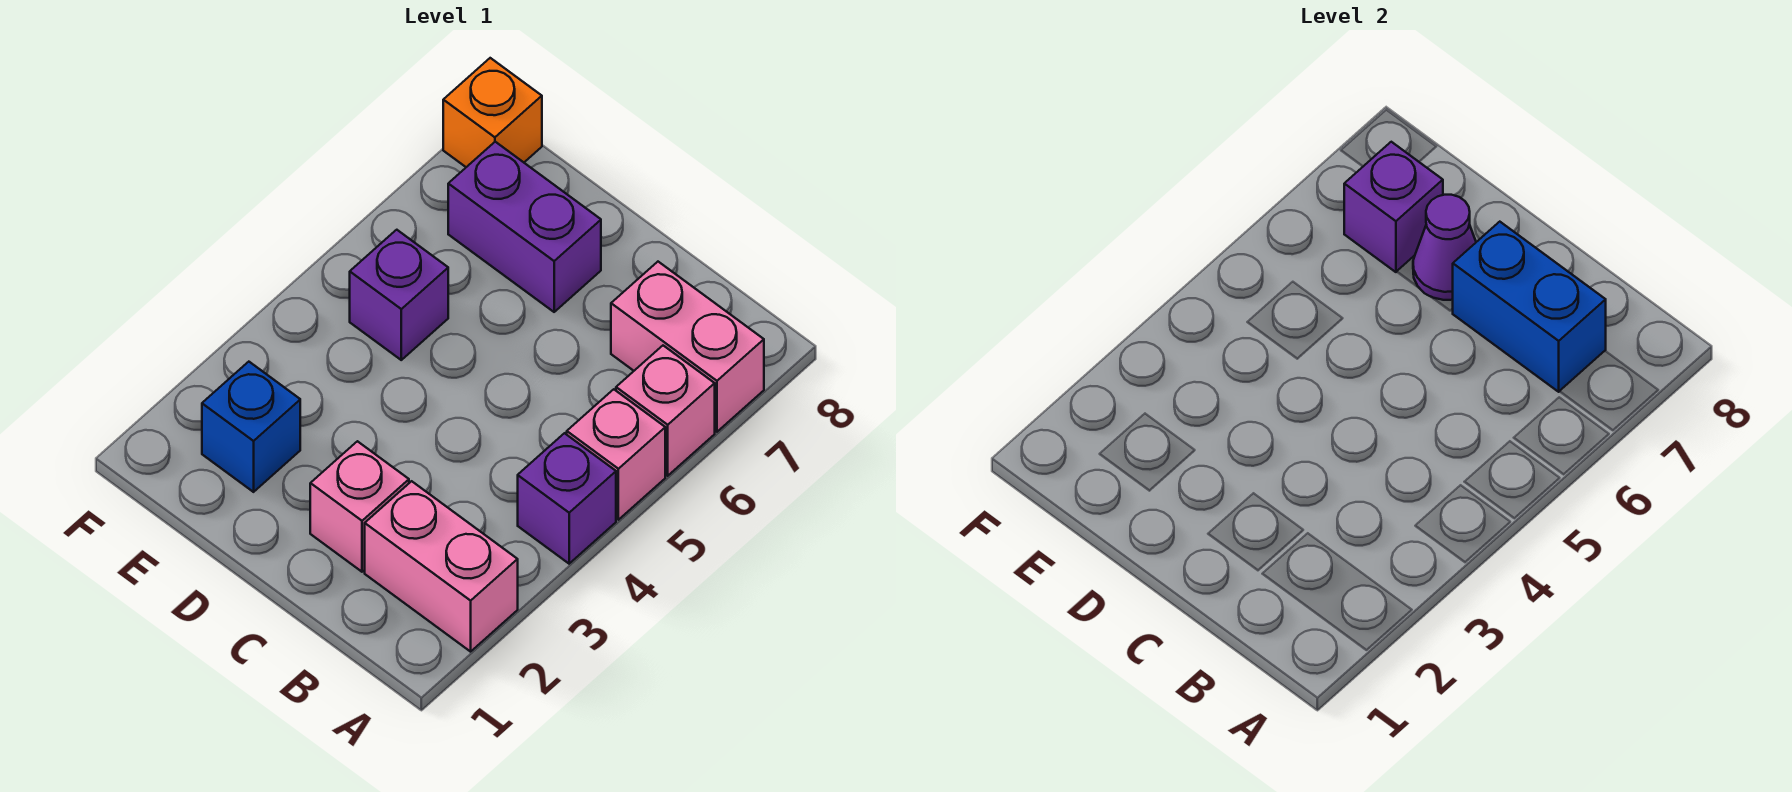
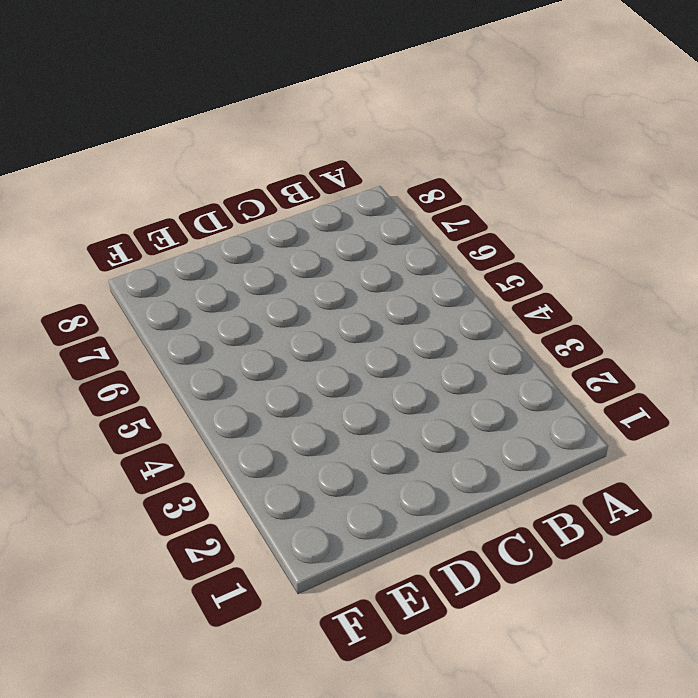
none -> pink 1x2 brick [365,481,518,652]
none -> purple 1x1 brick [518,433,616,564]
none -> pink 1x1 brick [567,389,665,520]

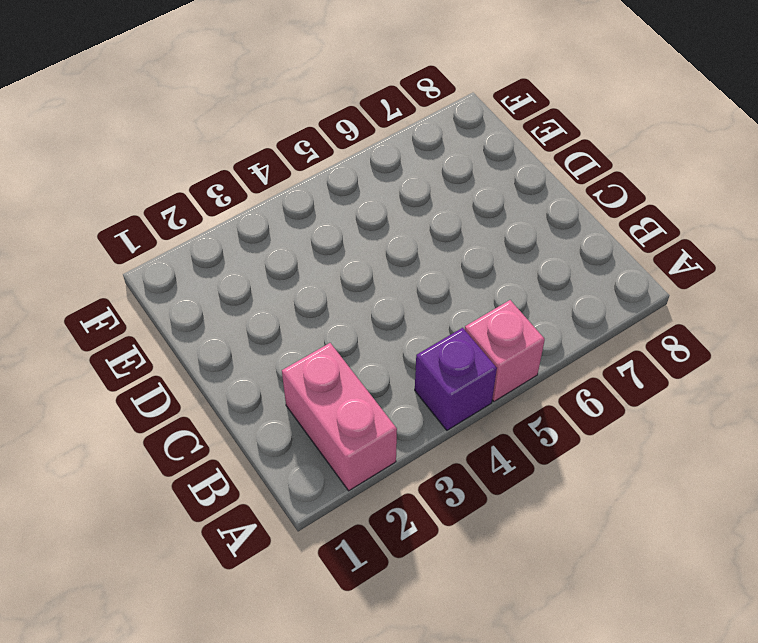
none -> pink 1x1 brick [616,346,715,476]
none -> pink 1x2 brick [611,262,764,432]
none -> pink 1x1 brick [310,441,409,572]

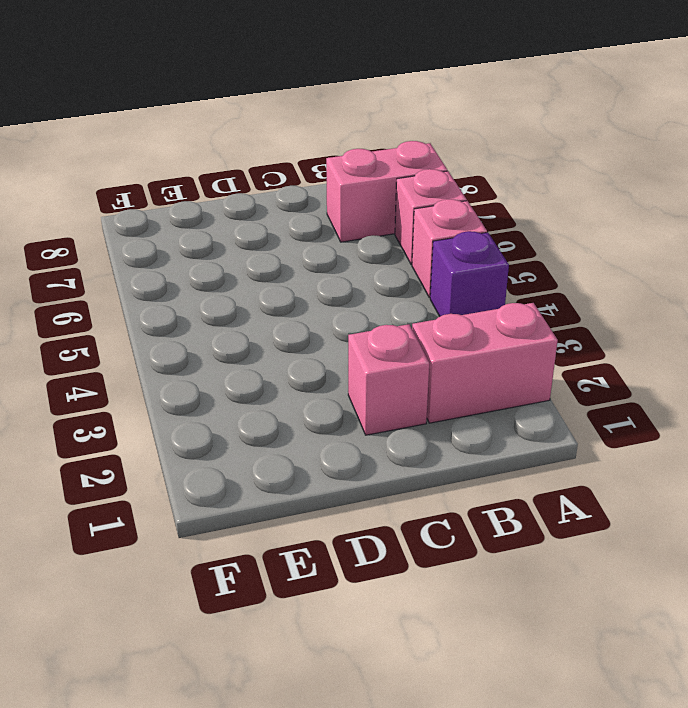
none -> purple 1x2 brick [448,142,601,312]
none -> blue 1x1 brick [202,362,300,492]
none -> purple 1x1 brick [350,230,448,360]

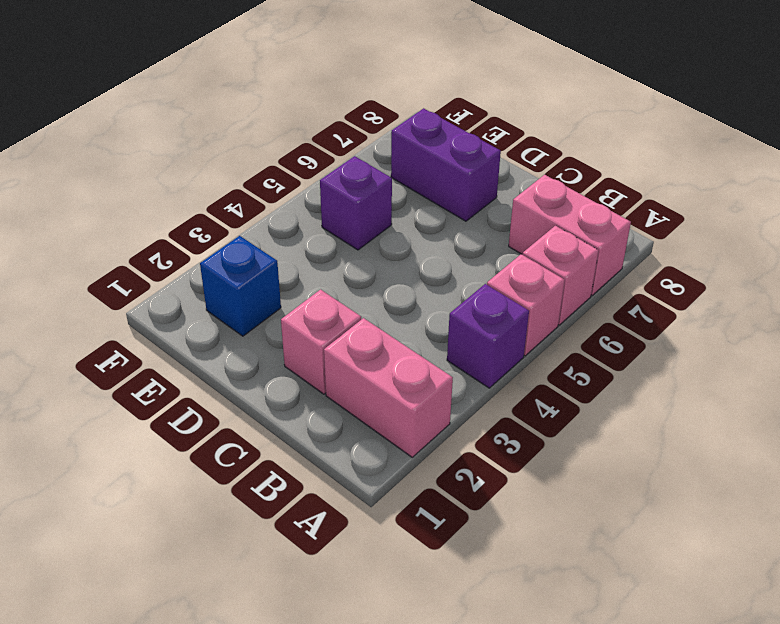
none -> orange 1x1 brick [443,58,542,167]
none -> blue 1x2 brick [1453,222,1606,392]
none -> purple 1x1 cone [1413,195,1476,300]

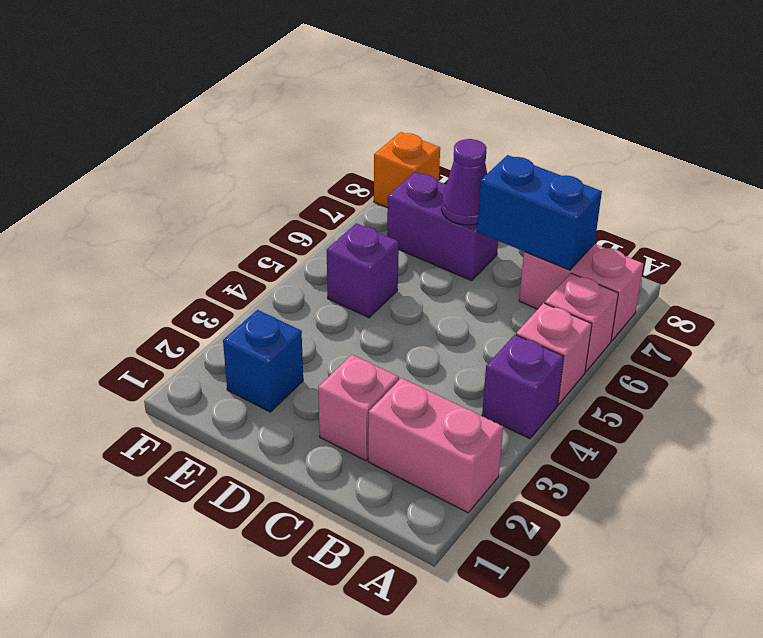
none -> purple 1x1 brick [1344,142,1443,272]

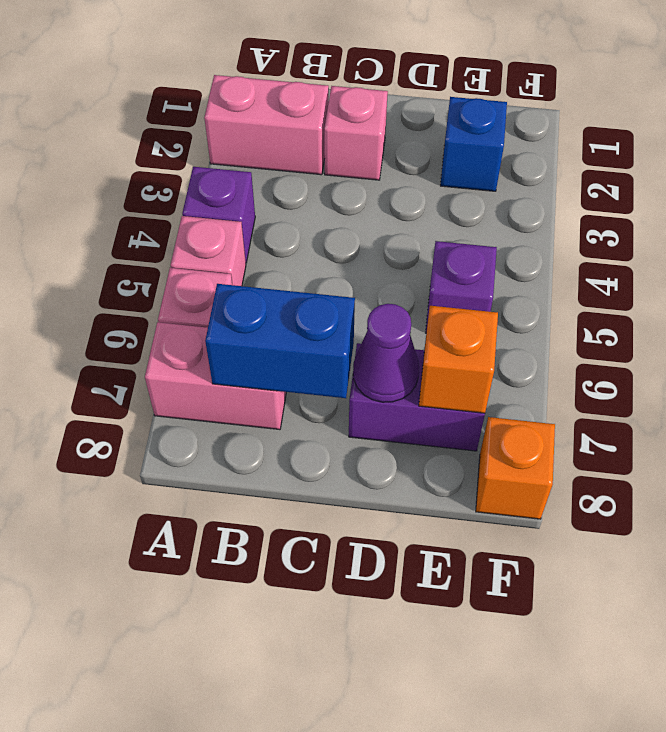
orange 1x1 brick [419,306,498,413] -> purple 1x1 brick [1344,142,1443,272]

